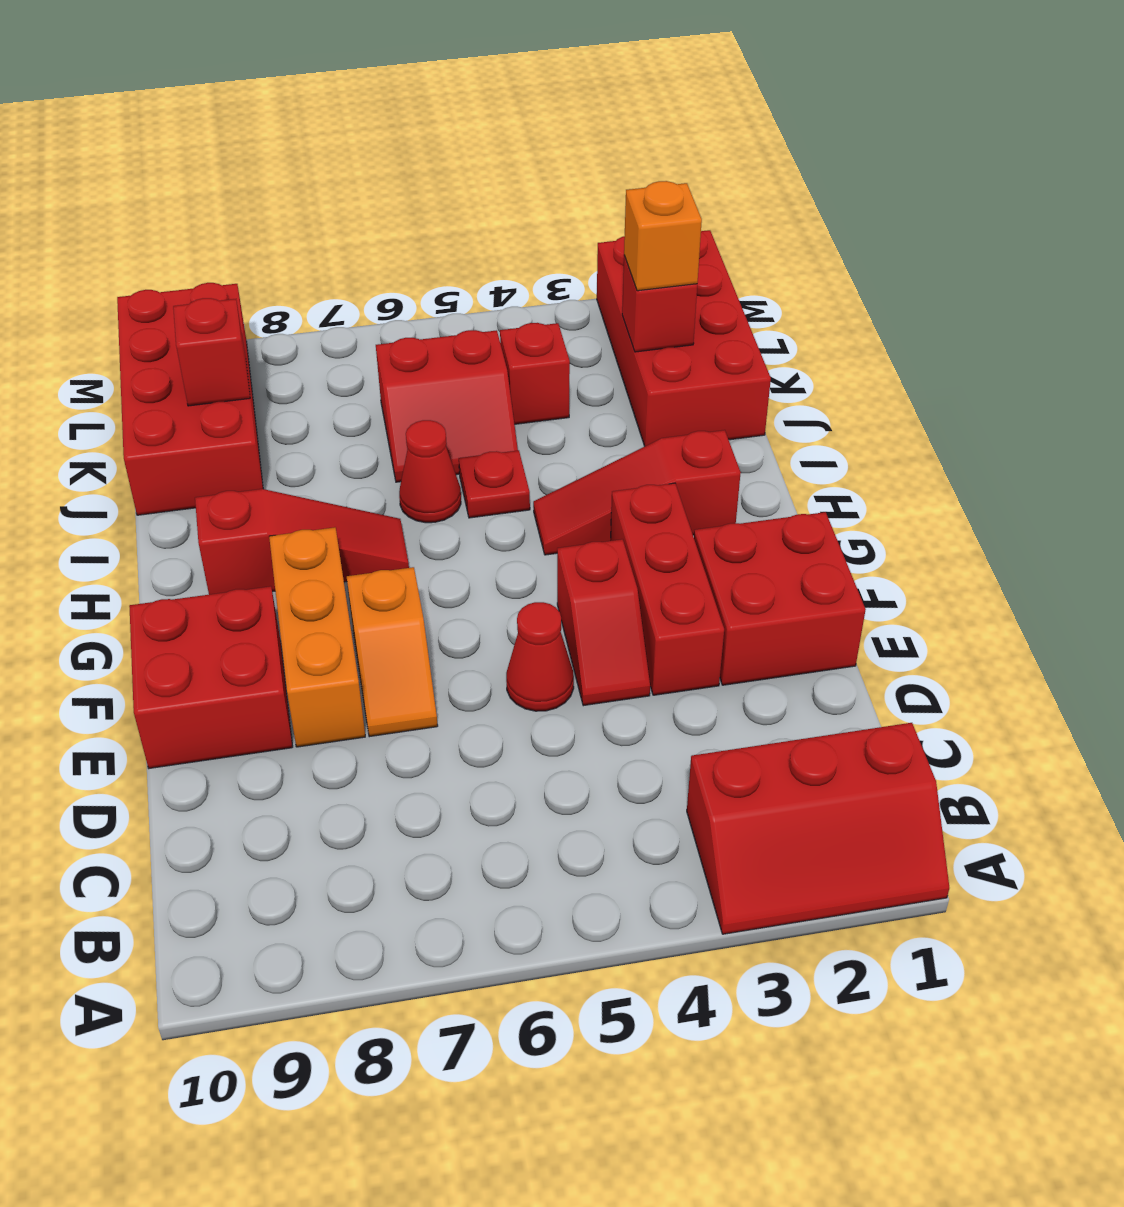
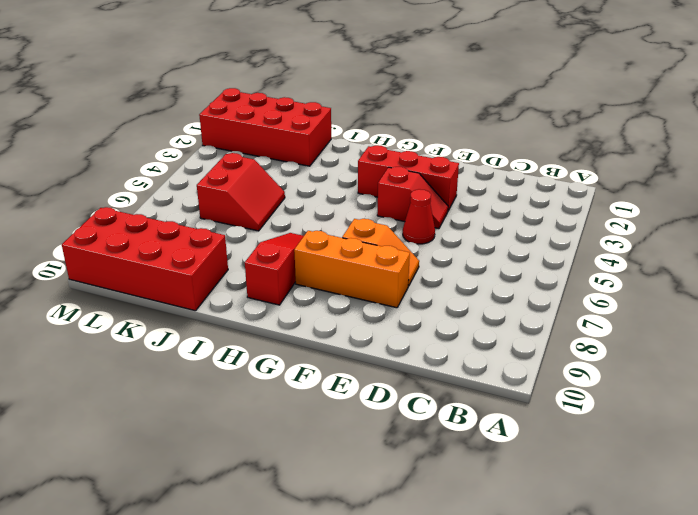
none -> red 2x3 slope [687,723,949,934]
none -> red 2x2 brick [694,512,866,685]
none -> red 2x2 brick [129,586,293,768]

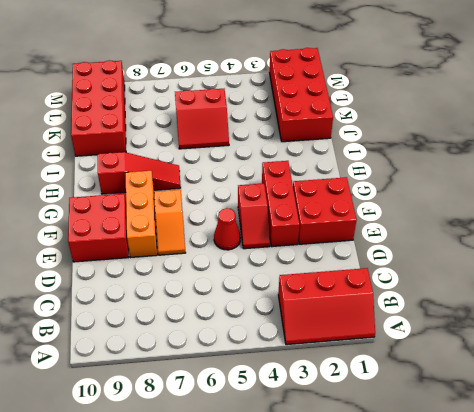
none -> red 1x3 slope [533,430,741,555]
none -> red 1x1 plate [459,450,530,518]
none -> red 1x1 cone [399,420,461,523]

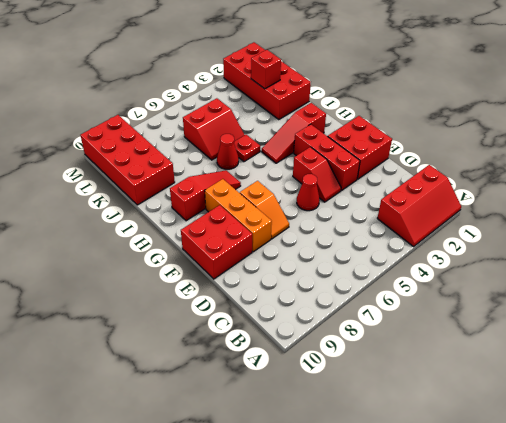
none -> red 1x1 brick [500,323,570,424]
none -> red 1x1 brick [173,298,250,406]
none -> orange 1x1 brick [624,181,702,291]

